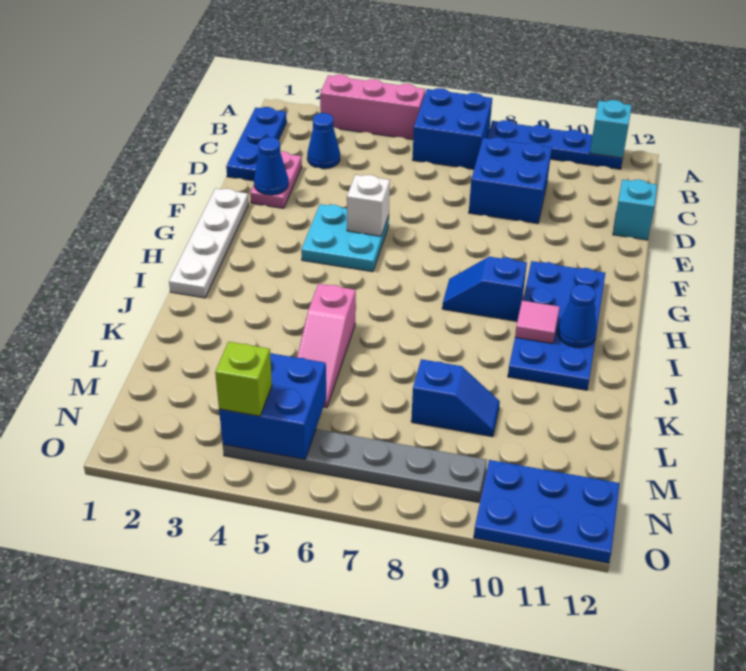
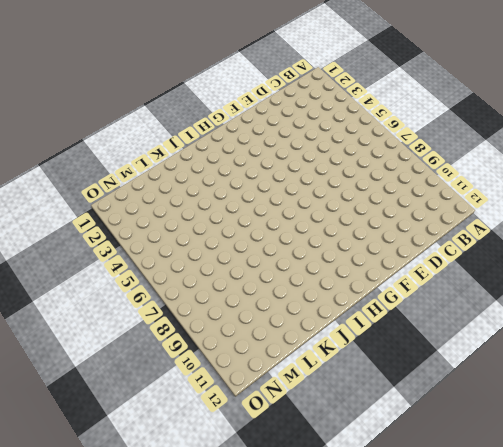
none -> pink 1x3 brick [320,75,425,140]
none -> blue 2x2 brick [412,88,492,169]
none -> blue 1x4 plate [487,120,623,169]

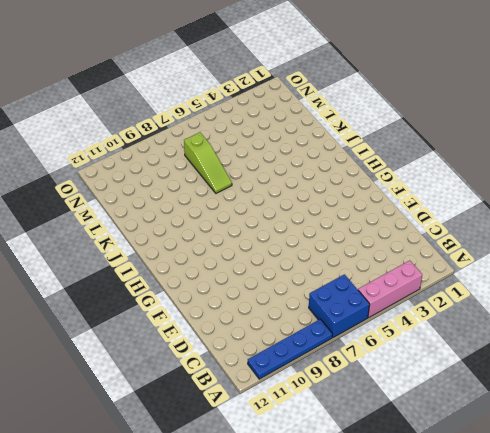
lime 1x3 slope [184,132,232,193] -> none
none -> blue 1x3 plate [226,107,287,181]
none -> blue 1x1 cone [307,113,340,169]
none -> blue 2x2 brick [469,137,552,224]

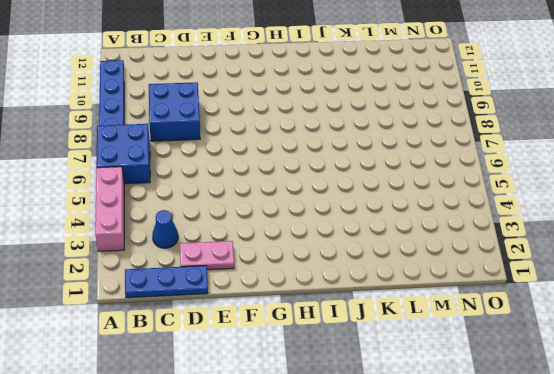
none -> cyan 1x1 brick [613,180,657,240]
none -> white 1x4 plate [169,188,249,298]
none -> cyan 2x2 plate [301,204,389,272]

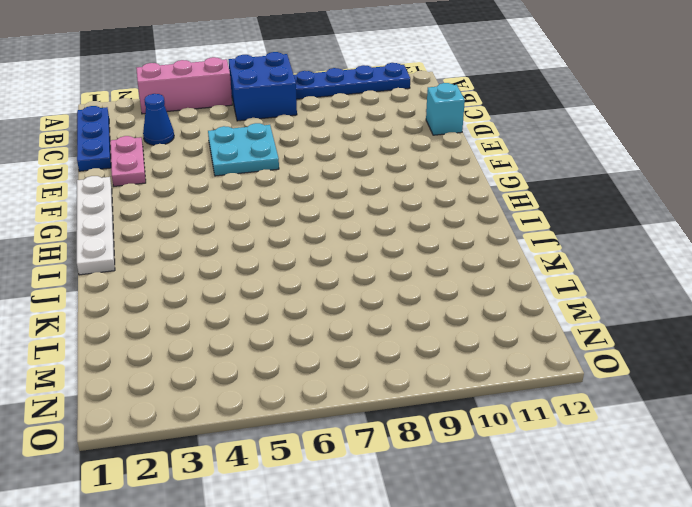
cyan 2x2 plate [208,123,279,176] -> cyan 2x2 plate moved to [301,204,389,272]
none -> blue 2x2 brick [469,137,552,224]
none -> blue 2x4 plate [508,261,605,390]
none -> blue 1x2 slope [442,257,527,321]

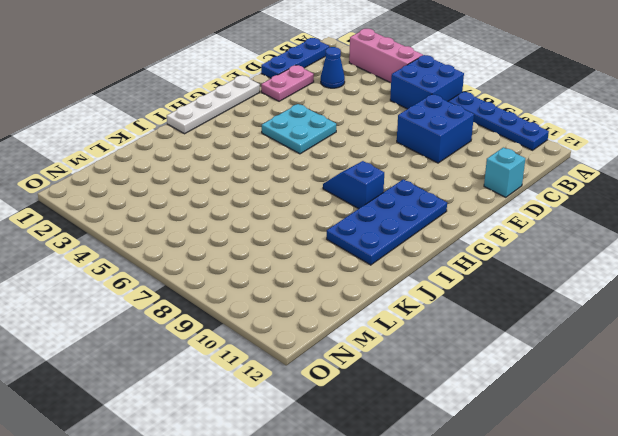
none -> pink 1x3 slope [297,284,356,408]
none -> blue 1x2 slope [411,359,500,437]
none -> grey 1x6 plate [223,429,487,502]

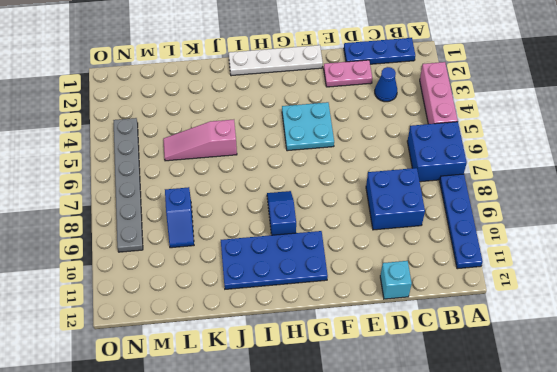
none -> blue 2x3 plate [474,460,620,563]
none -> cyan 1x1 brick [590,100,632,158]
none -> blue 1x1 cone [254,137,288,195]

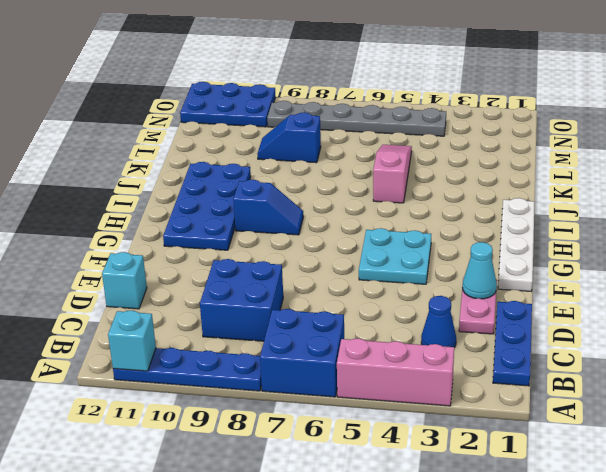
cyan 1x1 cone [462,242,497,299] -> blue 1x1 cone [254,137,288,195]
none -> white 1x1 brick [347,175,390,236]
none -> pink 1x1 tile [515,301,560,344]
none -> blue 1x1 cone [558,284,597,347]

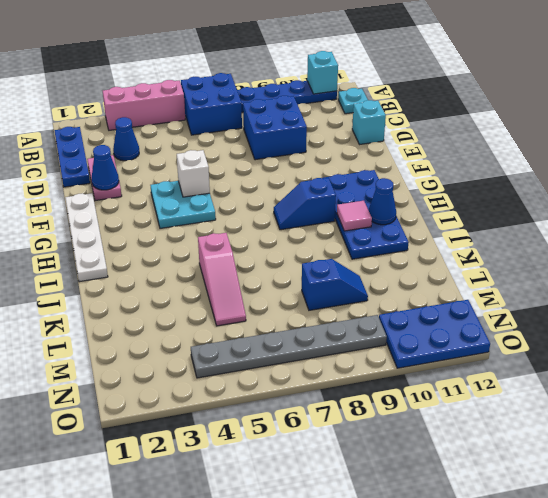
cyan 1x1 plate [338,88,368,114] -> none
none -> blue 2x2 brick [219,353,326,459]
none -> lime 1x1 brick [215,342,272,416]

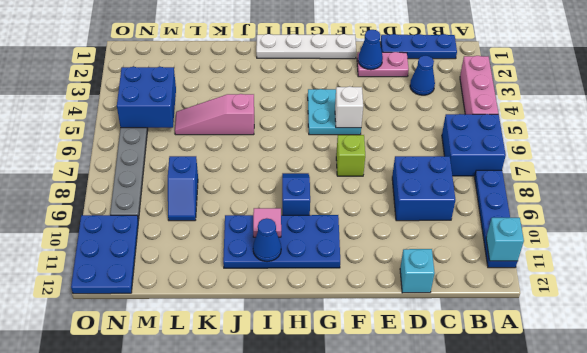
lime 1x1 brick [336,135,365,176] -> lime 1x1 brick moved to [215,342,272,416]

